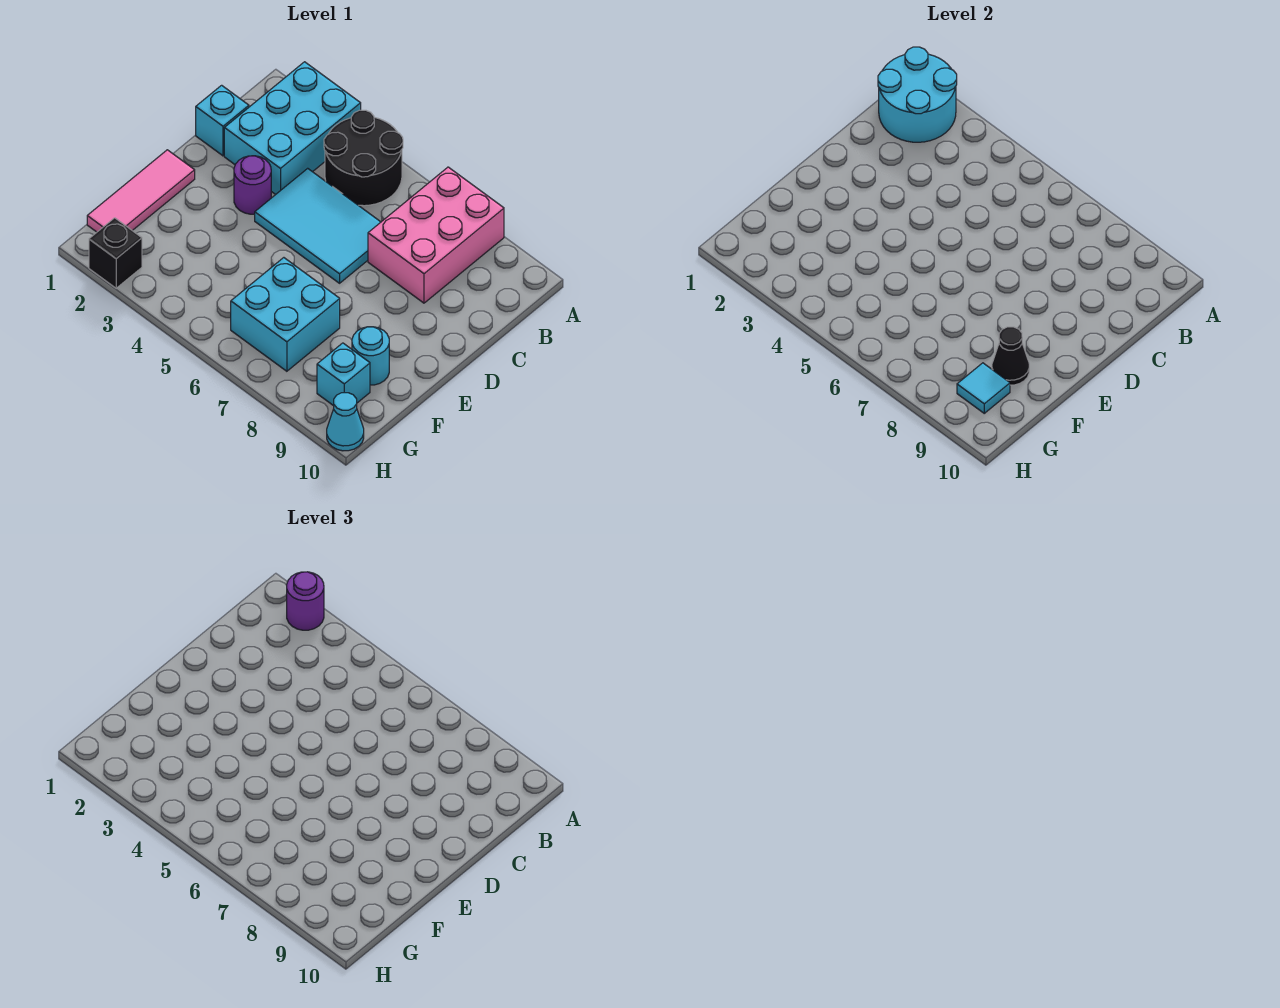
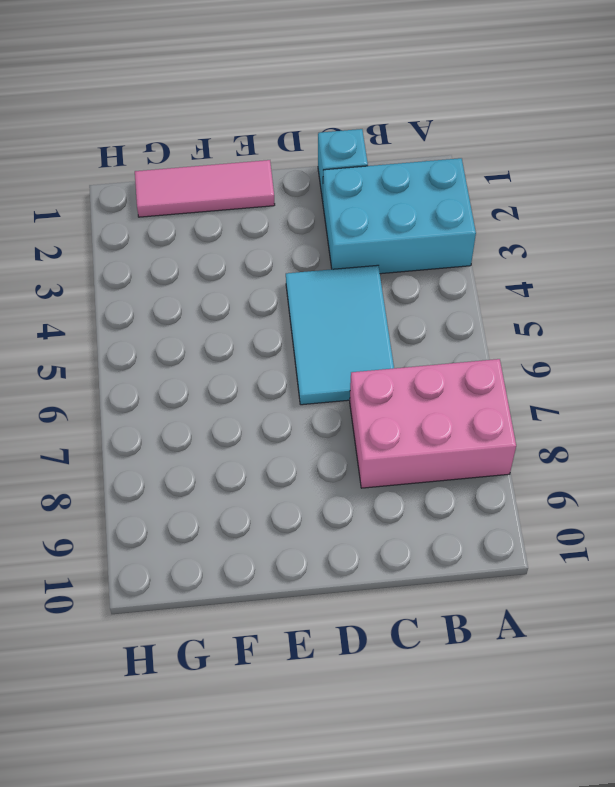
none -> black 2x2 round brick [324,110,403,206]
none -> purple 1x1 round brick [234,156,271,214]
none -> cyan 2x2 brick [231,258,340,371]

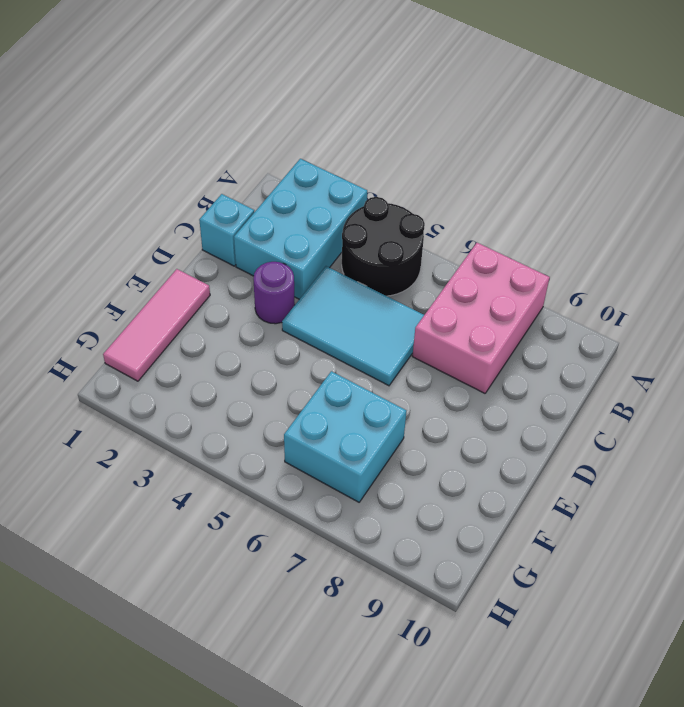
none -> cyan 1x1 round brick [352,327,389,385]
none -> cyan 1x1 brick [317,343,370,406]
none -> black 1x1 brick [89,218,142,288]

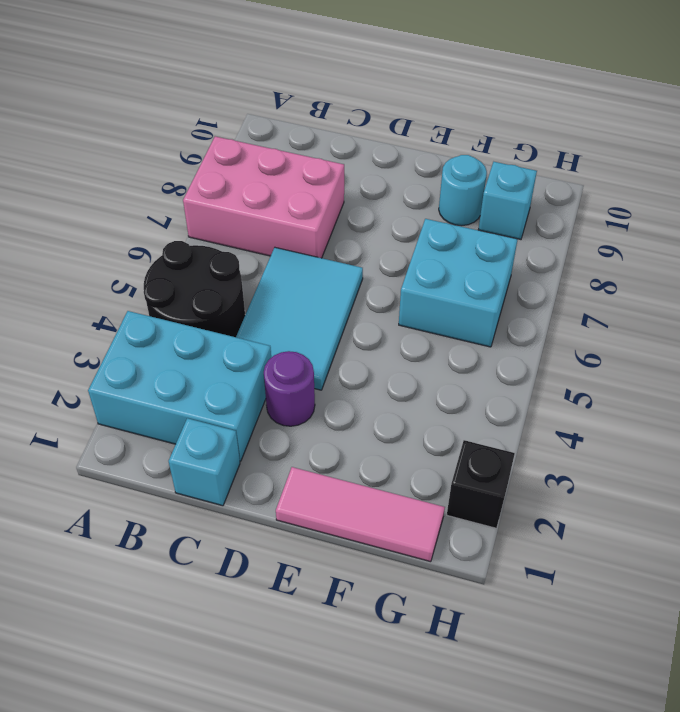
none -> cyan 1x1 cone [327,393,364,451]
none -> cyan 2x2 round brick [878,47,957,142]
none -> black 1x1 cone [992,327,1029,385]

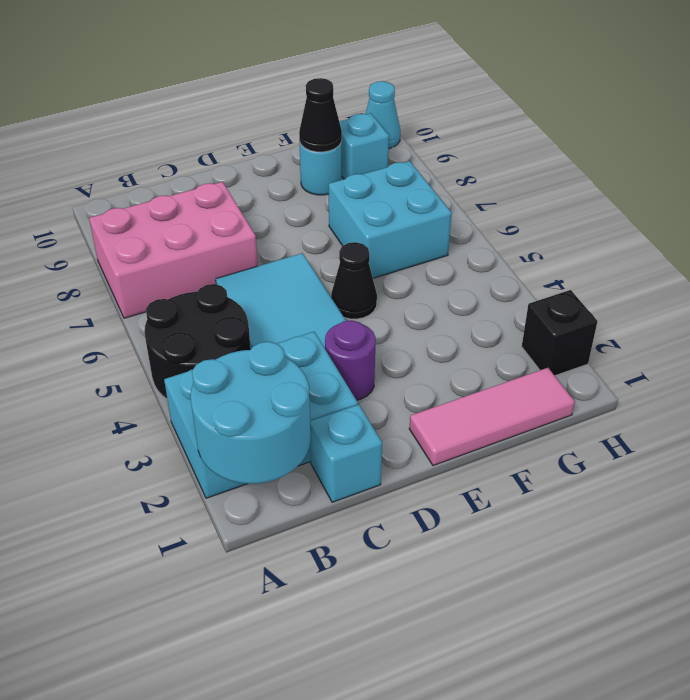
black 1x1 cone [331,242,377,319] -> none
none -> cyan 1x1 tile [957,363,1010,413]
none -> purple 1x1 round brick [287,572,324,630]

